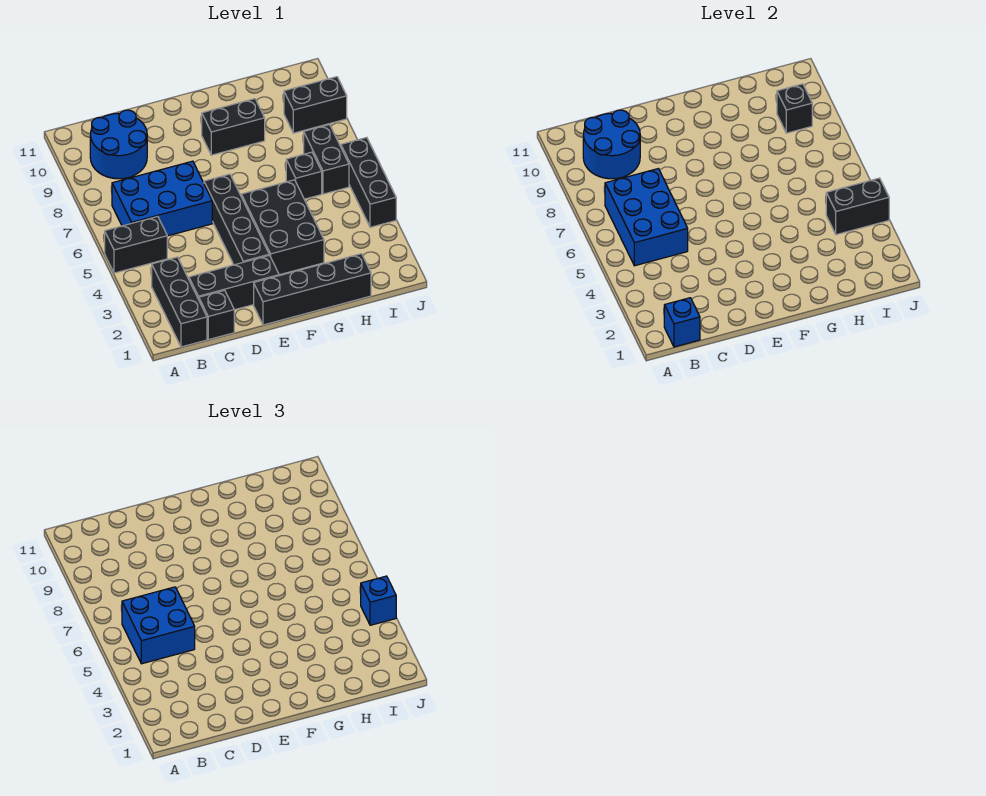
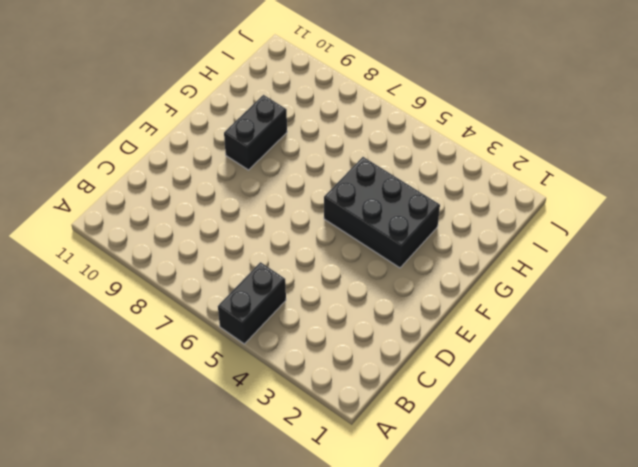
none -> black 1x3 brick [152,257,207,347]
none -> blue 2x3 brick [112,161,212,236]
none -> blue 2x2 round brick [90,110,147,179]

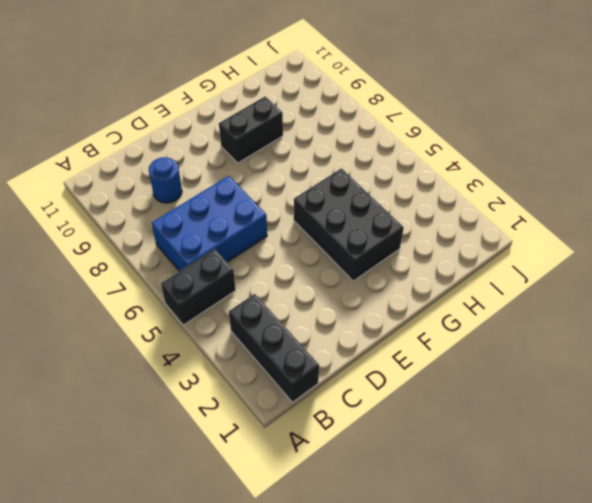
blue 1x1 round brick [149,157,182,203] -> blue 2x2 round brick [90,110,147,179]
none -> black 1x1 brick [199,290,234,340]
none -> black 1x3 brick [189,255,279,310]
none -> black 1x4 brick [254,254,371,325]

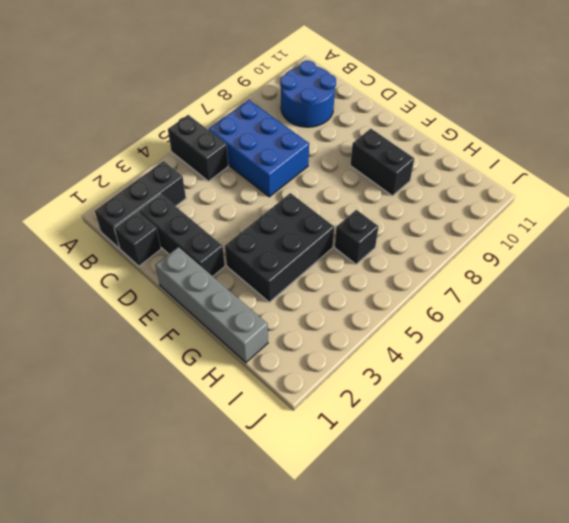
grey 1x4 brick [155,247,268,363] -> black 1x4 brick [254,254,371,325]
none -> black 1x4 brick [204,174,269,265]
none -> black 1x2 brick [304,125,349,194]
none -> black 1x2 brick [284,77,347,133]

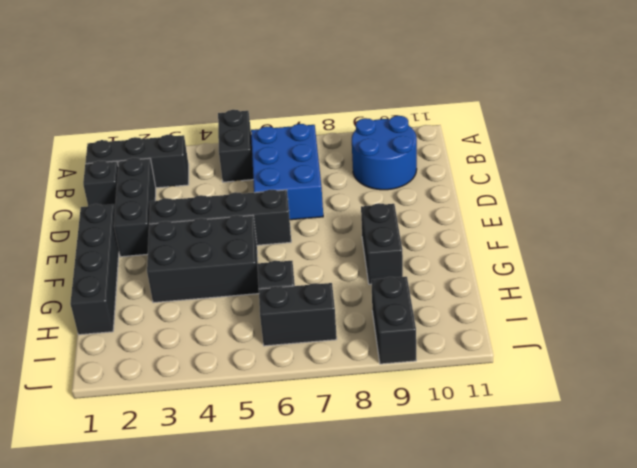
none -> black 1x3 brick [341,138,396,227]
none -> blue 1x1 brick [664,298,700,347]
none -> blue 2x3 brick [605,169,688,266]

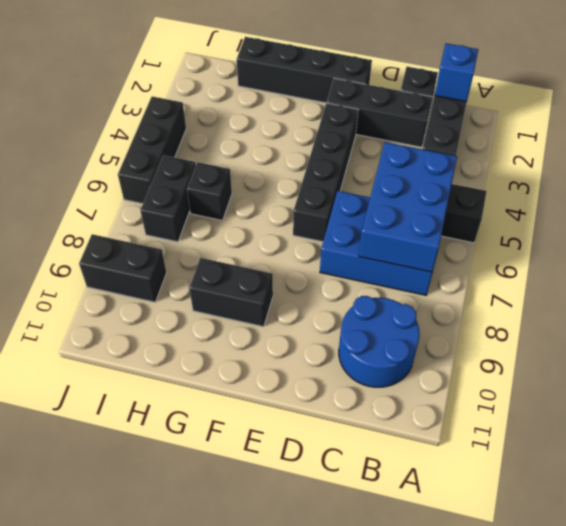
none -> black 2x3 brick [241,180,324,275]
none -> blue 2x2 round brick [583,110,640,179]
none -> black 1x2 brick [826,178,889,235]

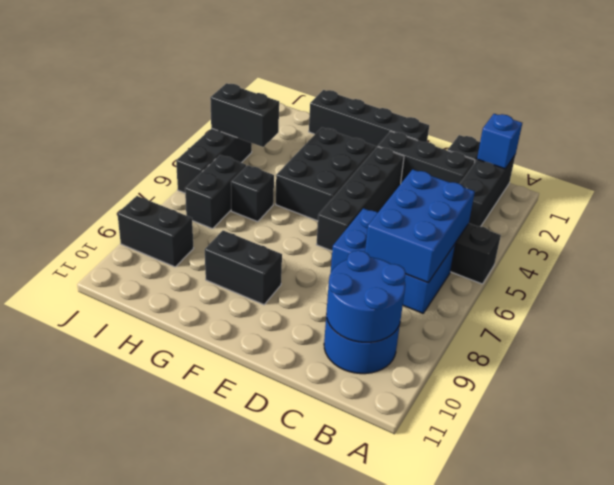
none -> black 1x1 brick [777,84,812,133]
none -> blue 2x2 brick [122,587,195,664]
none -> blue 1x1 brick [361,576,396,625]

